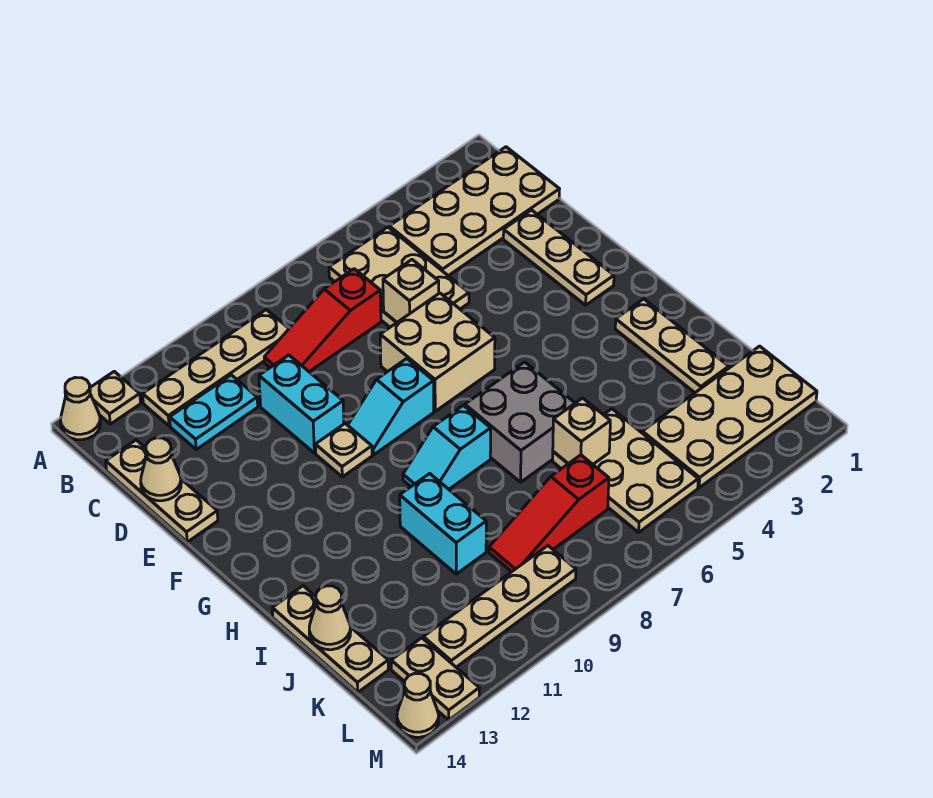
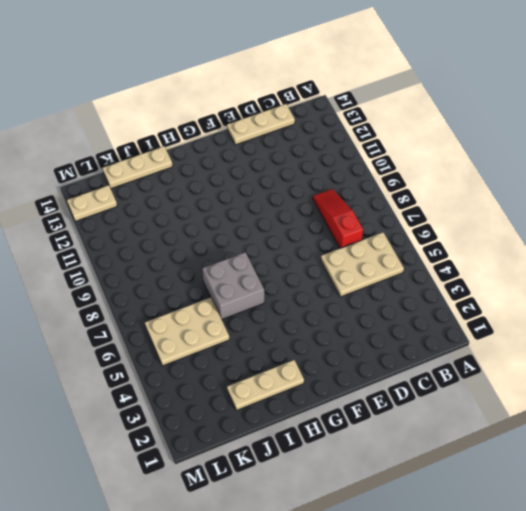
none -> tan 1x1 plate [90,371,141,424]
none -> tan 1x1 cone [61,377,101,440]
none -> tan 2x4 plate [389,147,559,276]

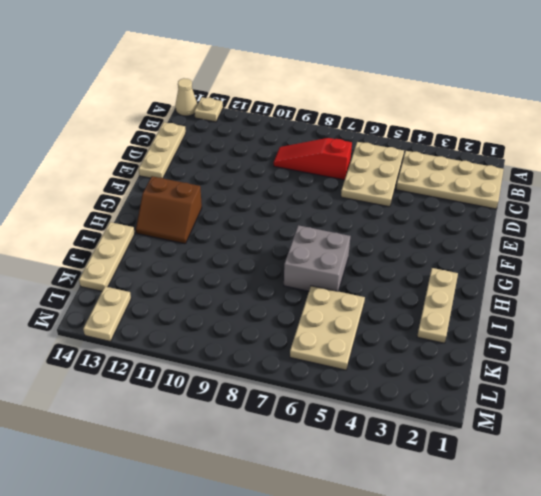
brown 2x2 slope [136,176,202,244] -> none
none -> tan 1x4 plate [143,310,289,426]
none -> cyan 1x2 plate [170,375,258,449]
none -> tan 1x3 plate [503,210,614,305]

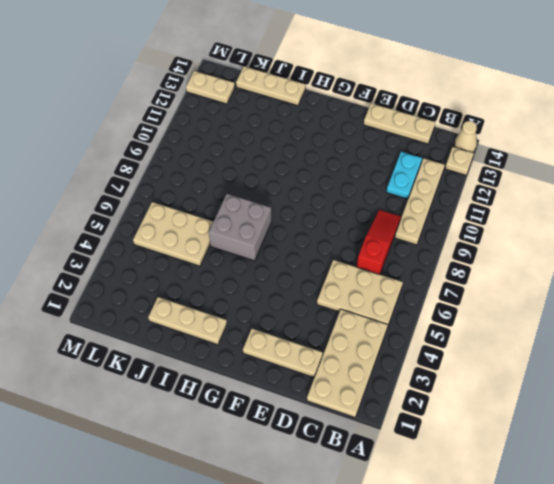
none -> cyan 1x2 brick [259,355,344,453]
none -> tan 2x2 brick [380,293,495,411]
none -> cyan 1x2 slope [348,359,434,455]

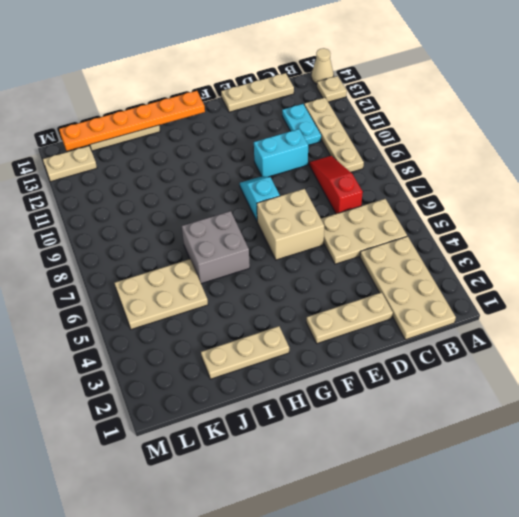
orange 1x6 plate [59,91,205,151] -> tan 1x1 cone [309,586,351,650]
none -> tan 1x1 plate [315,424,372,477]
none -> cyan 1x2 slope [403,405,491,489]
none -> cyan 1x2 brick [400,474,486,574]

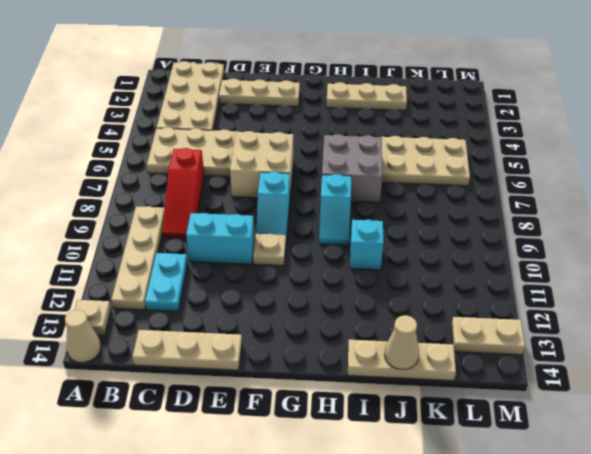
cyan 1x1 brick [350,220,383,270] -> cyan 1x2 brick [400,474,486,574]
none -> tan 2x4 plate [642,346,817,488]
none -> red 1x3 slope [489,455,609,572]
none -> tan 1x4 plate [423,546,576,667]

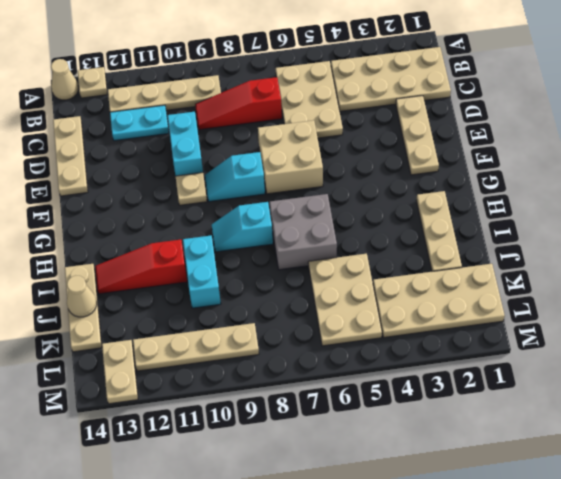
red 1x3 slope [95,239,187,294] -> red 1x3 slope moved to [489,455,609,572]
none -> tan 1x1 cone [397,673,439,737]
none -> tan 1x1 brick [383,260,439,322]
none -> tan 1x1 cone [141,438,181,501]

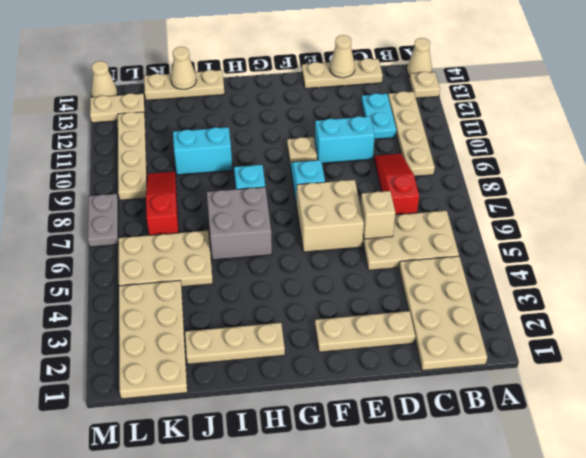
grey 1x2 plate [88,194,119,247] -> none
none -> tan 1x1 brick [553,398,610,464]

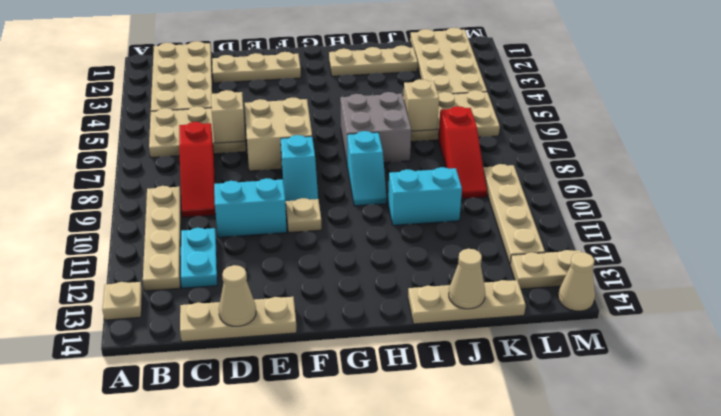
none -> tan 1x1 cone [61,377,101,440]

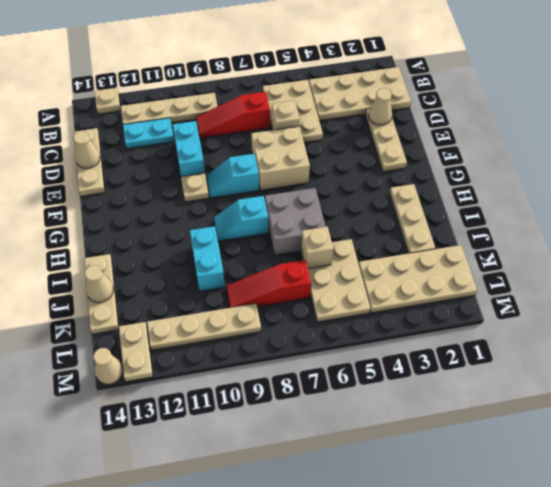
tan 1x1 cone [369,88,392,125] -> tan 1x1 cone moved to [61,377,101,440]

